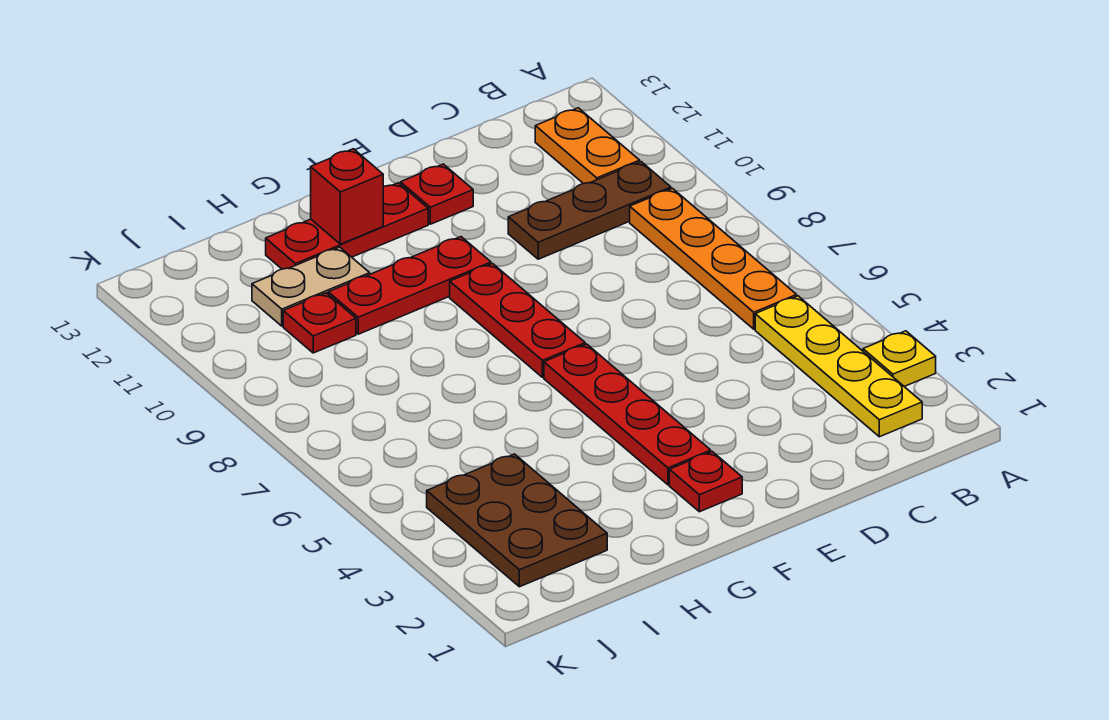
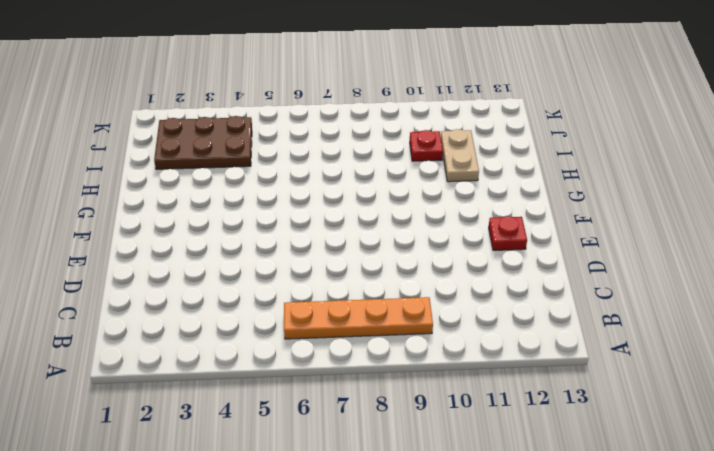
none -> yellow 1x1 plate [863,331,936,386]
none -> yellow 1x4 plate [755,296,922,437]
none -> brown 1x3 plate [508,162,671,259]

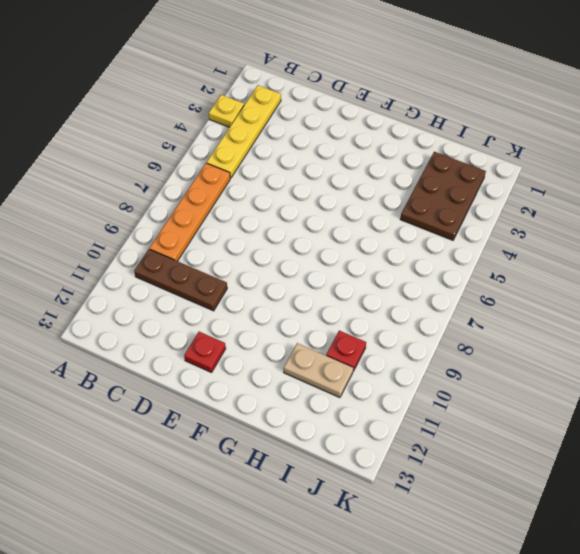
none -> orange 1x2 plate [535,108,640,184]
none -> red 1x1 plate [669,452,742,512]
none -> red 1x4 plate [544,344,711,485]

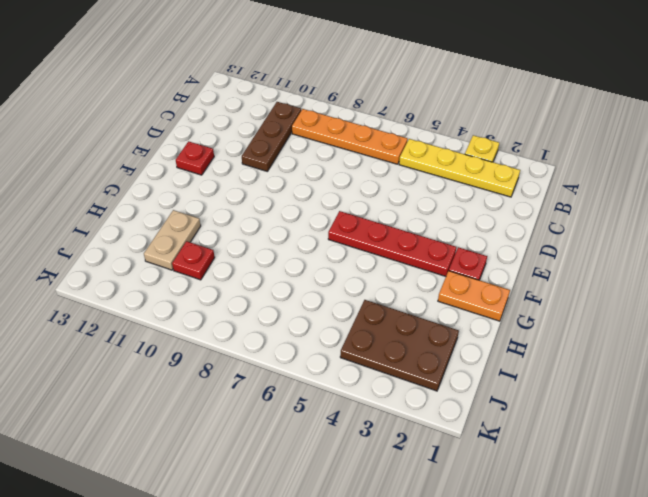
orange 1x2 plate [438,271,510,321] -> orange 1x2 plate moved to [535,108,640,184]
none -> red 1x3 plate [450,263,585,377]
none -> red 1x3 plate [328,237,491,334]
none -> red 1x3 plate [266,183,428,269]

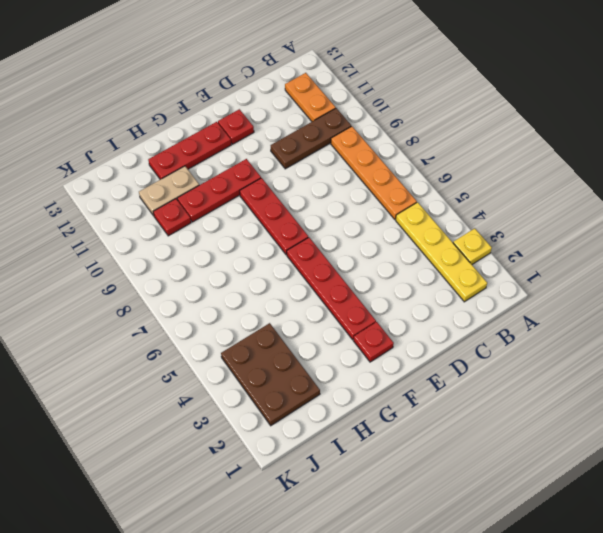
none -> red 1x1 brick [311,149,383,244]

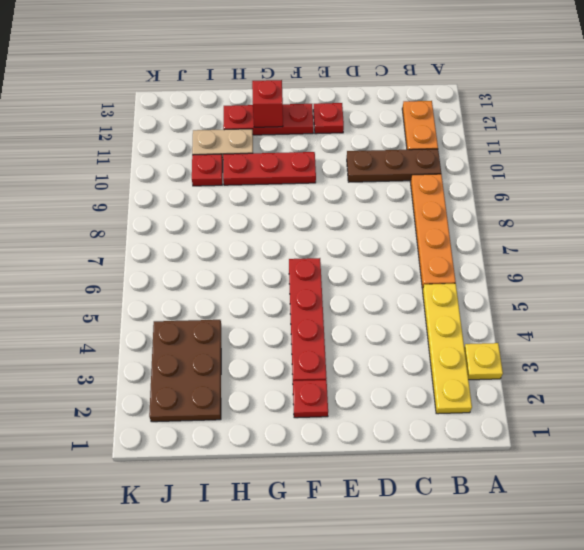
none -> red 1x3 plate [450,263,585,377]

